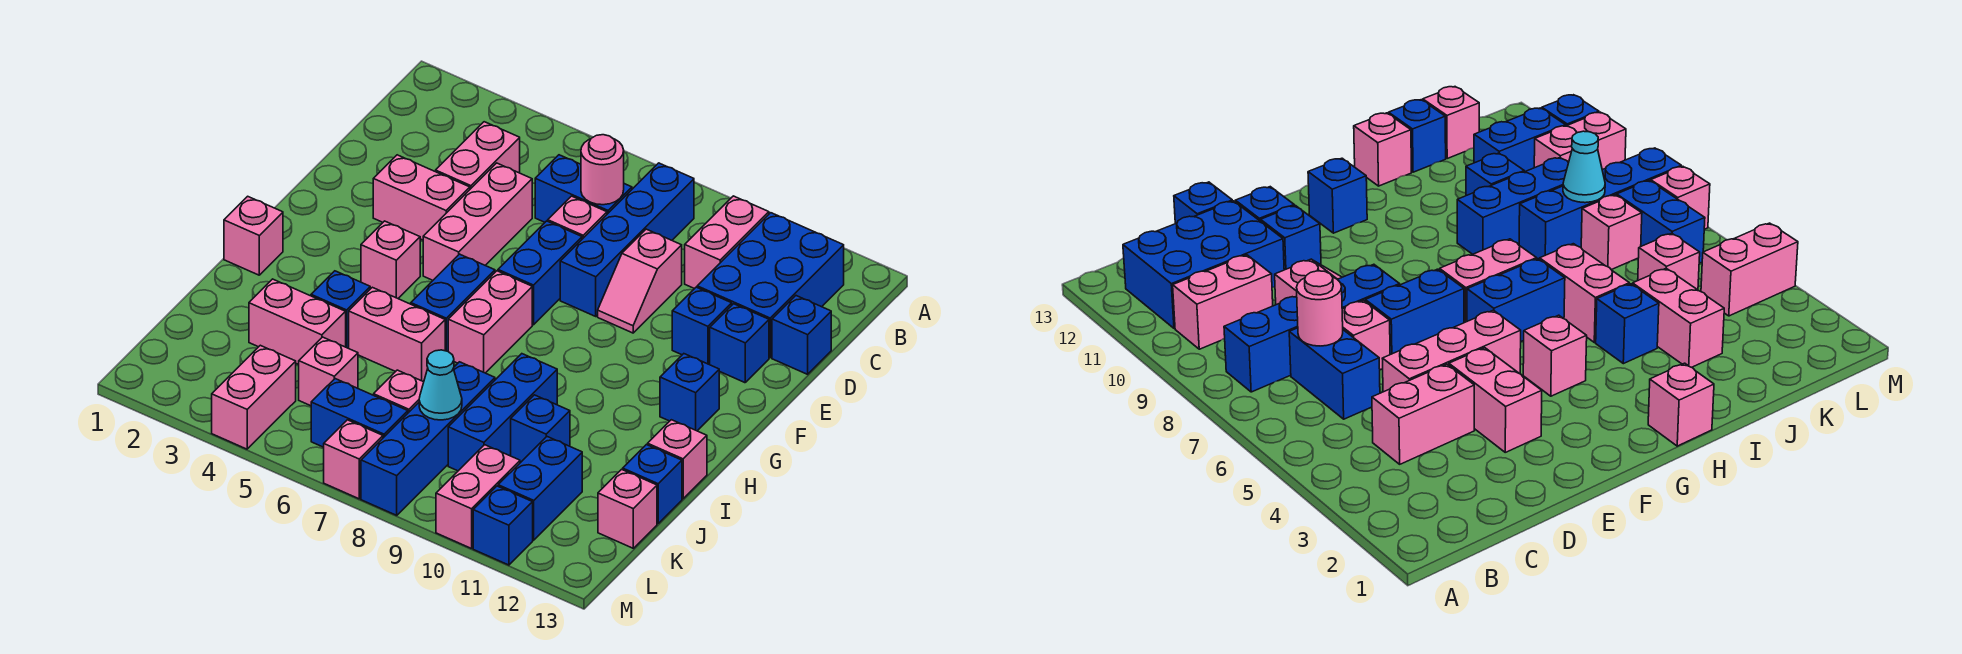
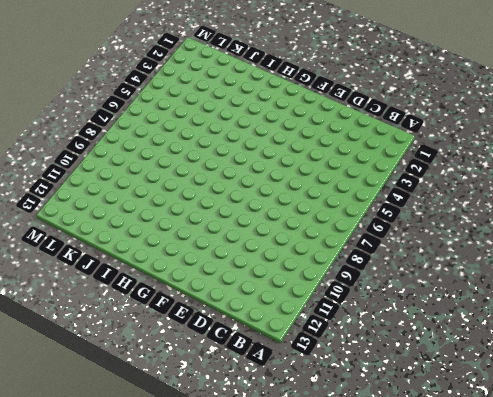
none -> blue 1x4 brick [560,163,694,316]
none -> pink 1x2 brick [685,196,769,289]
none -> blue 2x3 brick [697,213,844,358]
none -> pink 1x2 brick [436,122,520,189]

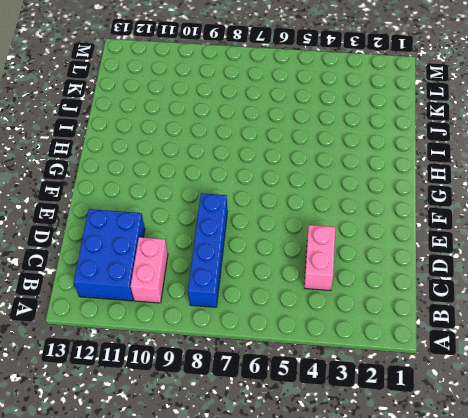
none -> blue 1x2 brick [535,155,632,222]
none -> pink 1x3 brick [423,163,532,280]
none -> pink 1x1 brick [548,196,607,239]
none -> pink 1x2 slope [598,229,682,333]

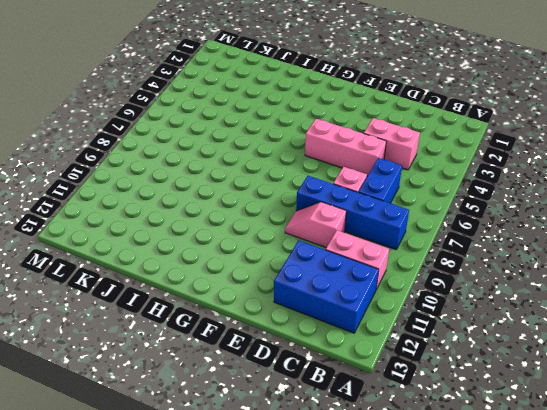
none -> blue 1x1 brick [772,296,831,374]
none -> pink 1x2 brick [373,155,470,240]
none -> blue 1x2 brick [498,221,582,325]
none -> blue 1x1 brick [672,287,732,365]

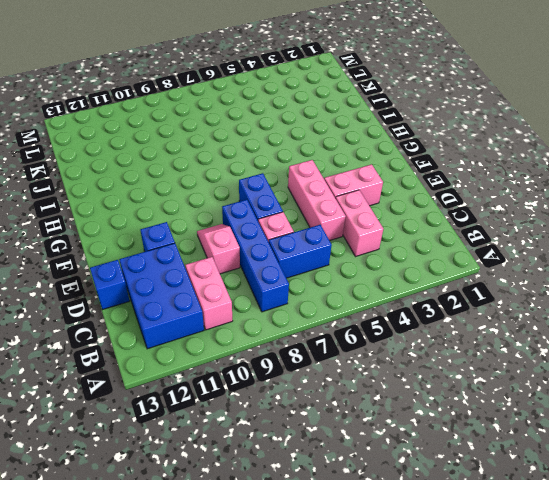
none -> blue 1x1 brick [710,304,769,383]
none -> pink 1x1 brick [361,221,420,298]
none -> blue 1x2 brick [411,254,495,351]
none -> pink 1x2 brick [448,271,532,373]

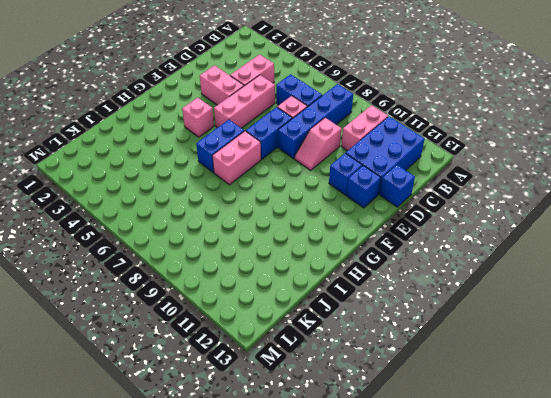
none -> blue 1x1 brick [660,354,719,431]
none -> pink 1x1 brick [224,196,283,275]
none -> blue 1x1 brick [311,271,370,348]
none -> pink 1x2 brick [349,287,445,381]

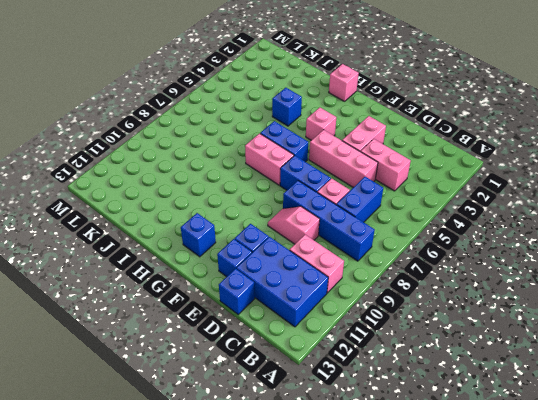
none -> pink 1x2 brick [349,287,445,381]
none -> blue 1x3 brick [448,354,557,471]
none -> pink 1x1 brick [648,420,707,499]
none -> pink 1x2 brick [249,279,346,365]

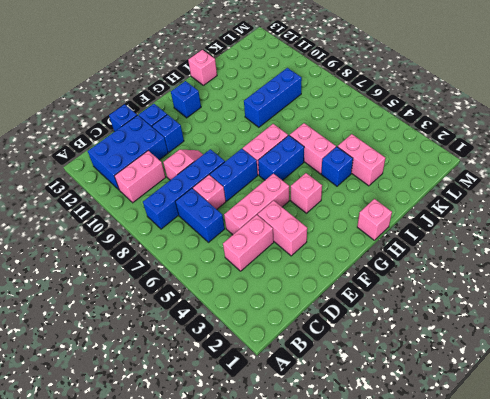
none -> blue 1x4 brick [361,362,495,515]
none -> blue 1x1 brick [511,395,570,463]
none -> blue 1x1 brick [623,445,682,523]
none -> pink 1x1 brick [299,337,358,406]

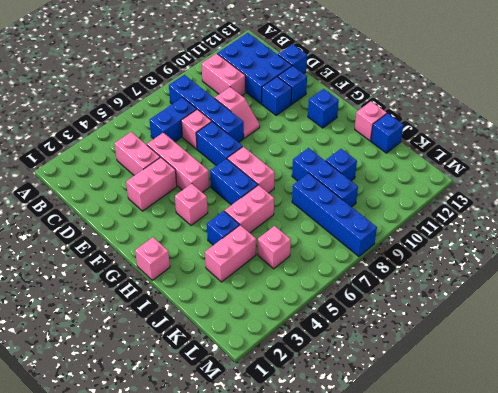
none -> pink 1x1 brick [374,370,424,413]
none -> blue 1x2 brick [498,437,582,540]
none -> pink 1x1 brick [598,469,657,548]
none -> pink 1x2 brick [212,345,296,449]

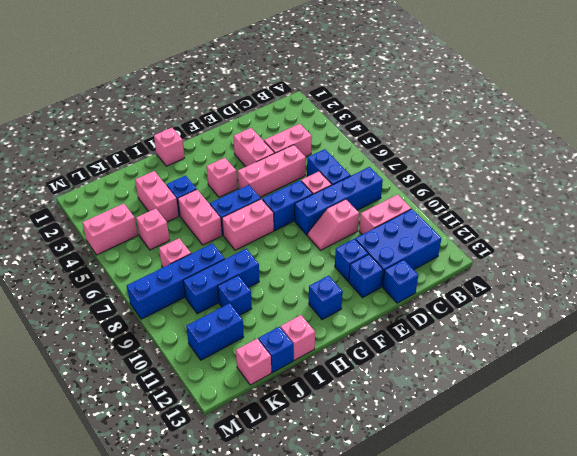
none -> blue 1x2 brick [311,379,408,447]
none -> pink 1x2 brick [436,445,520,549]
none -> pink 1x1 brick [324,420,383,499]
none -> blue 1x1 brick [473,486,533,565]

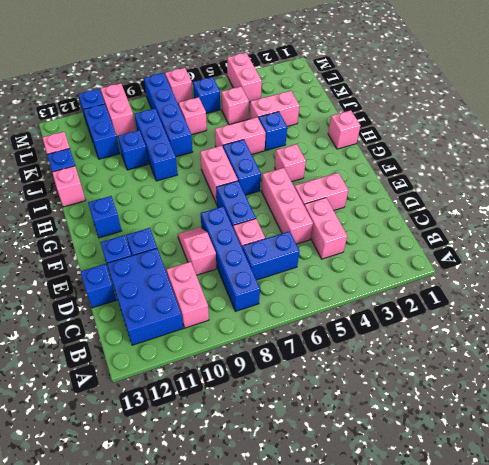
blue 1x1 brick [193,77,220,114] -> blue 1x2 brick [311,379,408,447]
none -> pink 1x1 round brick [581,135,624,205]
none -> cyan 1x1 cone [419,350,462,420]

